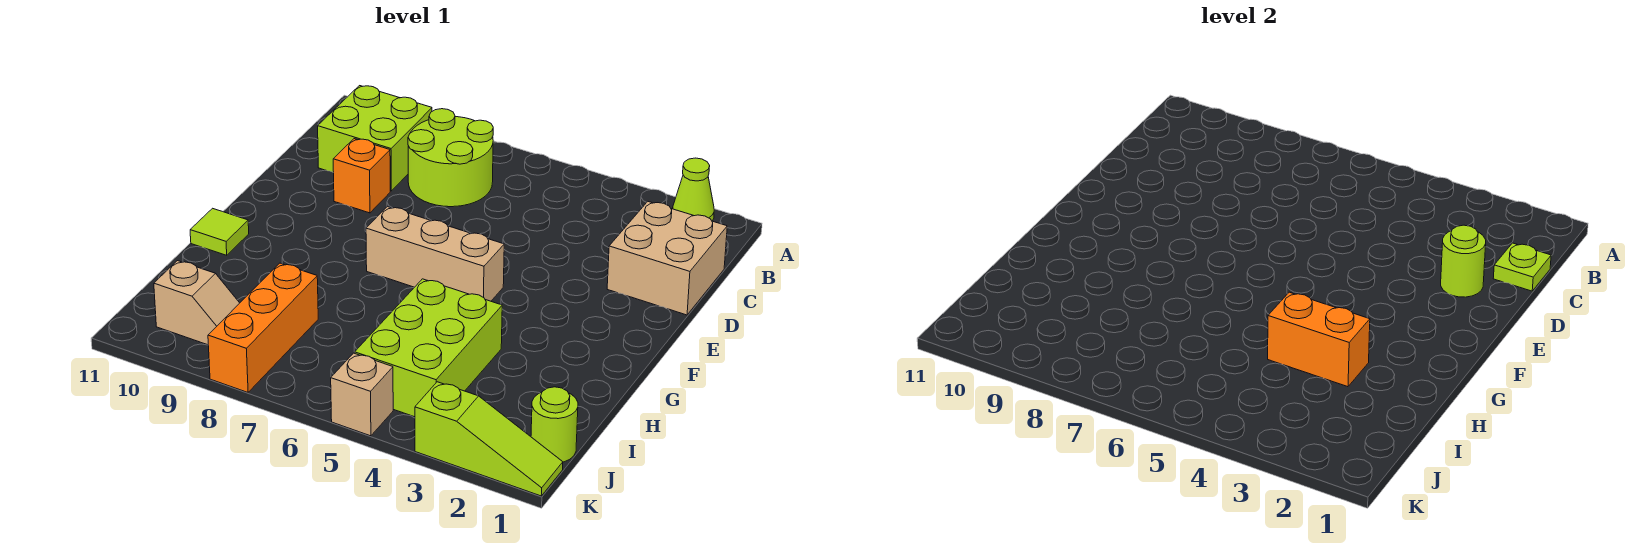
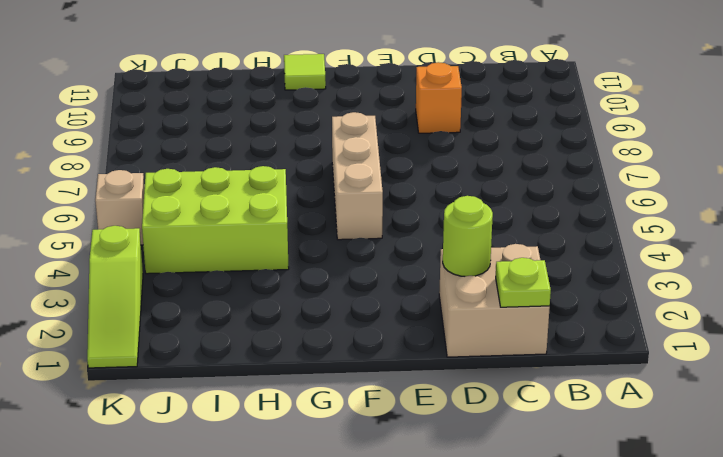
none -> lime 1x1 cone [673,158,714,221]
none -> lime 2x2 round brick [408,109,493,207]
none -> lime 2x2 brick [318,86,432,191]

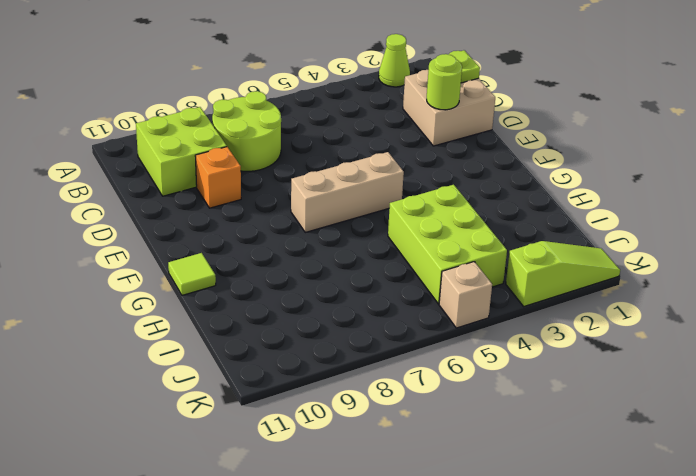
none -> orange 1x3 brick [208,263,318,392]
none -> lime 1x1 round brick [531,387,578,462]
none -> tan 1x2 slope [154,261,239,345]

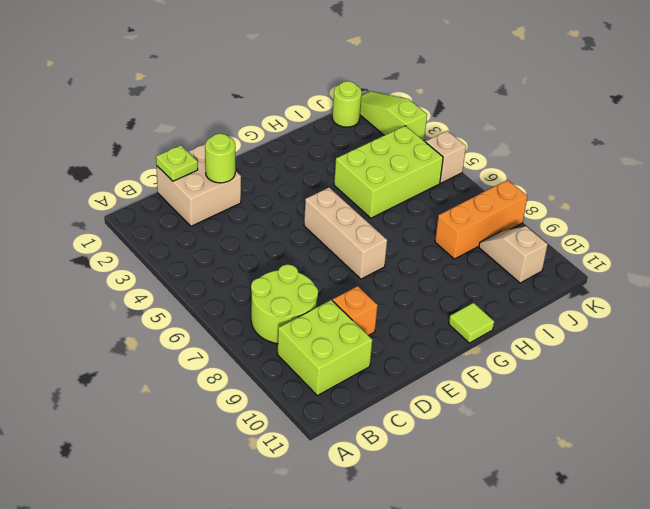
none -> lime 1x1 cone [673,158,714,221]
none -> orange 1x2 brick [1268,292,1370,387]

